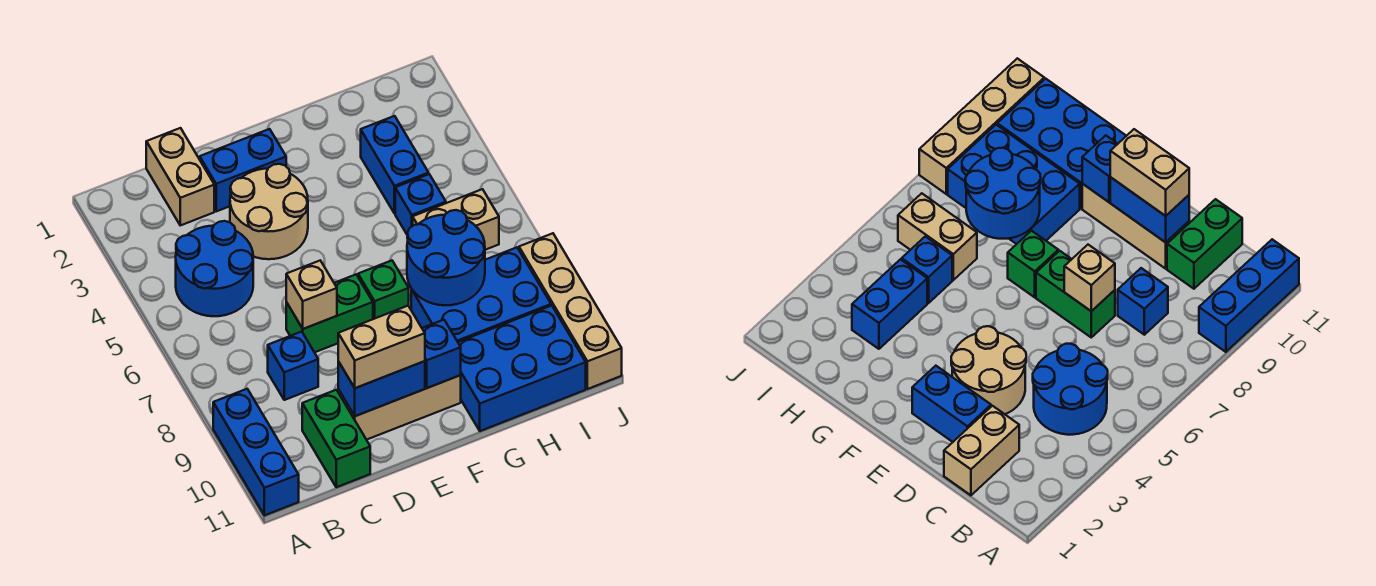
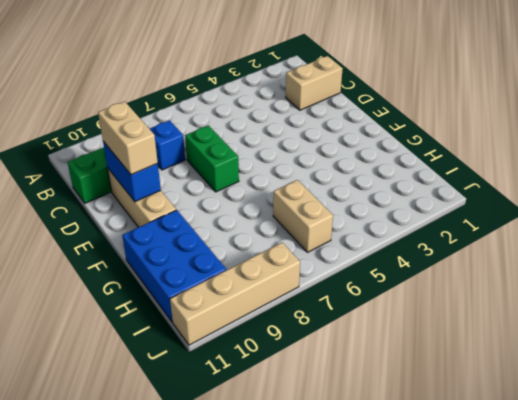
none -> blue 1x3 brick [213,389,299,515]
none -> blue 2x2 round brick [176,221,253,316]
none -> blue 1x2 brick [200,129,286,211]

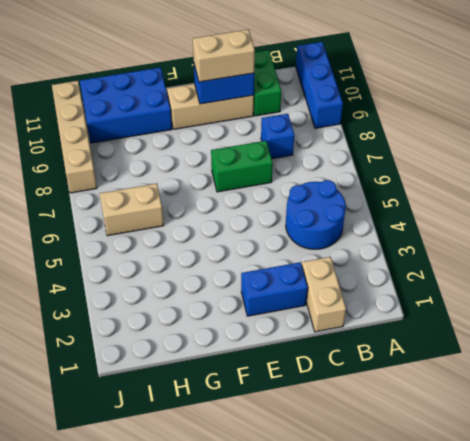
none -> tan 2x2 round brick [230,164,308,259]
none -> green 1x1 brick [358,261,409,319]
none -> blue 2x3 brick [411,248,551,342]

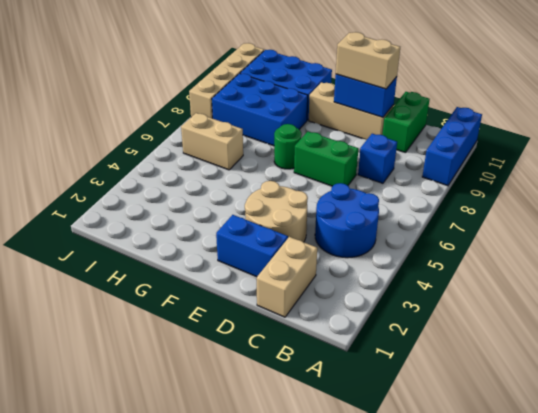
green 1x1 round brick [274,124,302,169] -> green 1x1 brick [358,261,409,319]
none -> blue 1x2 brick [361,116,429,214]
none -> blue 1x1 brick [395,174,446,234]
none -> tan 1x1 brick [286,261,337,329]

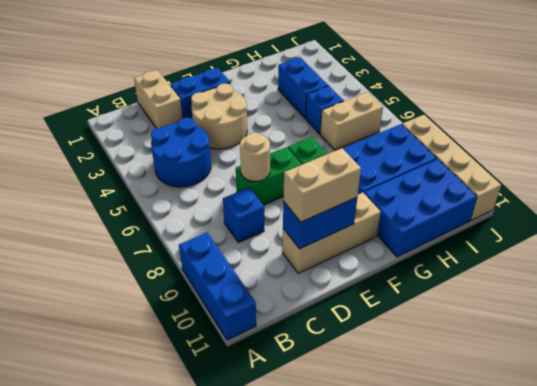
tan 1x1 round brick [240,133,270,181] -> tan 1x1 brick [286,261,337,329]
none -> green 1x2 brick [302,390,370,487]
none -> blue 1x1 brick [422,320,461,388]
none -> blue 2x2 round brick [407,210,485,305]

